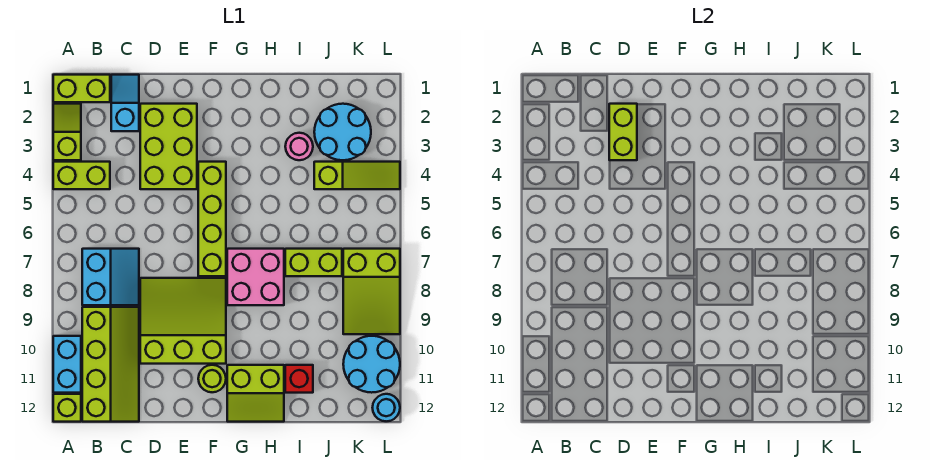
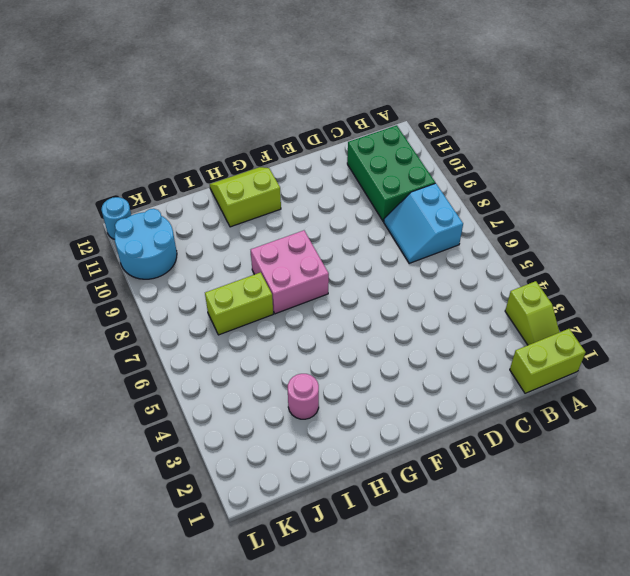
green 2x3 brick [347,125,435,222] -> lime 2x4 slope [82,307,139,422]
none -> lime 1x2 brick [53,162,110,189]
none -> cyan 1x2 brick [53,336,81,393]
none -> lime 1x1 brick [53,394,81,422]

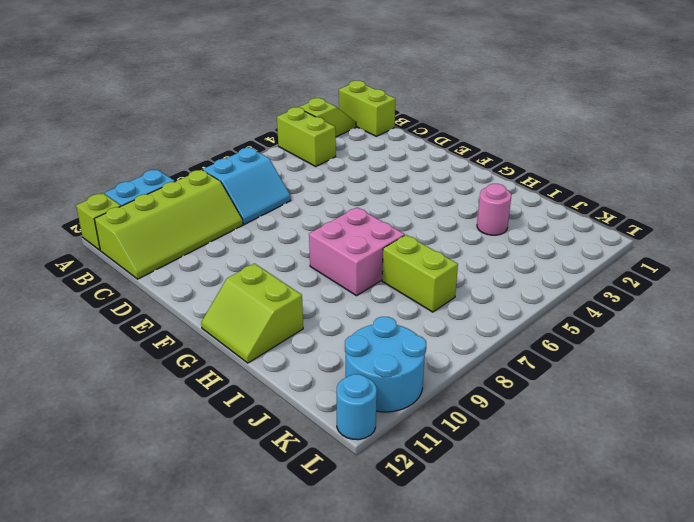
none -> cyan 1x2 slope [111,75,139,131]
none -> lime 2x3 brick [140,104,197,189]
none -> lime 3x3 slope [140,278,226,364]

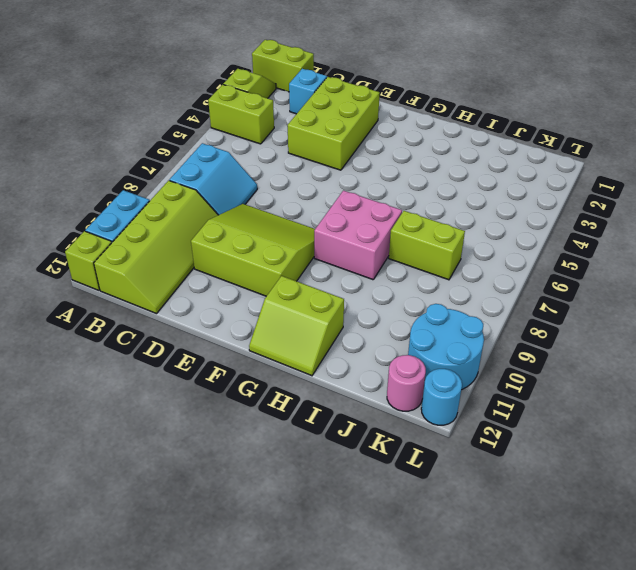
pink 1x1 round brick [387,355,426,411] -> pink 1x1 round brick moved to [285,133,313,160]
none -> lime 1x4 brick [198,162,226,276]
none -> lime 1x1 round brick [198,365,226,392]
none -> red 1x1 brick [285,365,313,393]

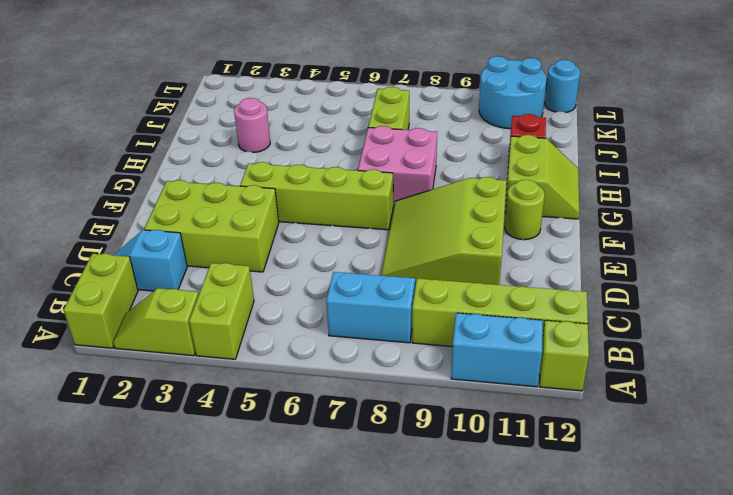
none -> cyan 2x2 round brick [314,104,371,160]
none -> lime 1x3 slope [314,162,400,189]
none -> lime 2x3 slope [343,249,400,334]

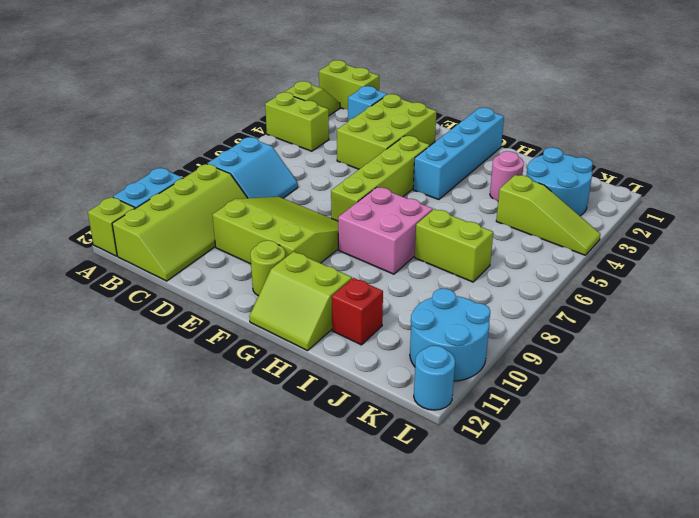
cyan 1x4 brick [413,108,504,200] -> none
none -> lime 2x3 slope [343,249,400,334]
none -> lime 1x2 brick [609,104,637,160]

